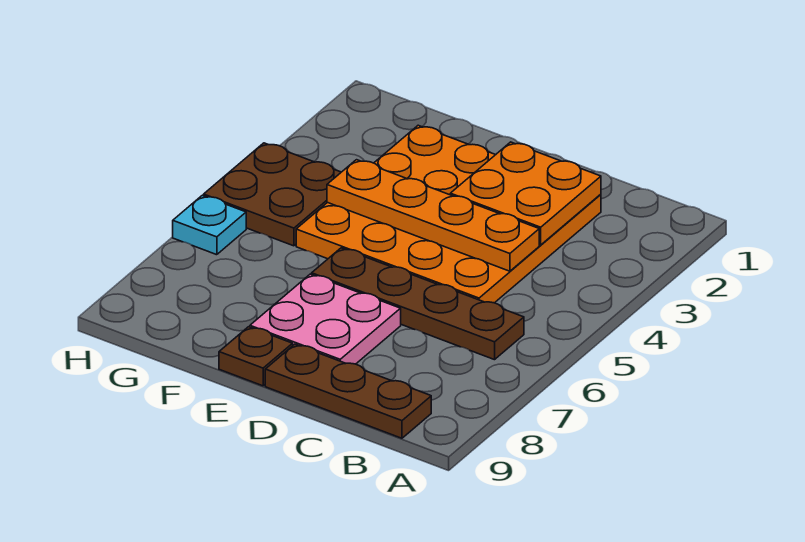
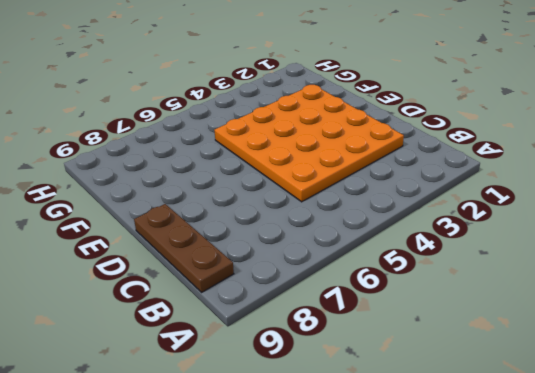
none -> brown 1x4 plate [312,248,524,360]
none -> pink 2x2 plate [250,274,401,364]

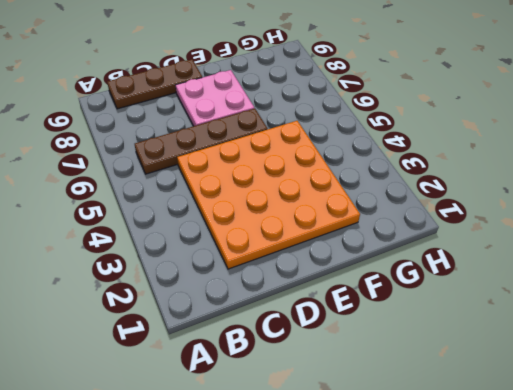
none -> brown 1x1 plate [219,327,293,386]
none -> brown 2x2 plate [204,143,341,246]

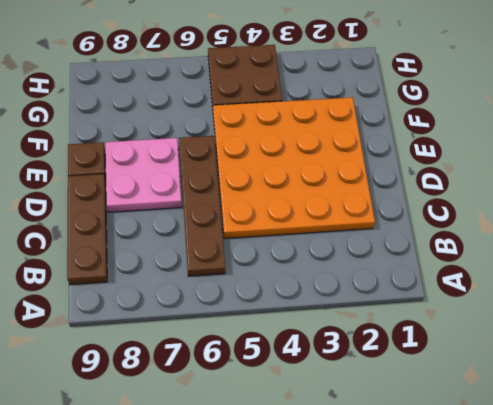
none -> cyan 1x1 plate [173,195,246,255]
none -> orange 2x2 plate [450,142,601,245]

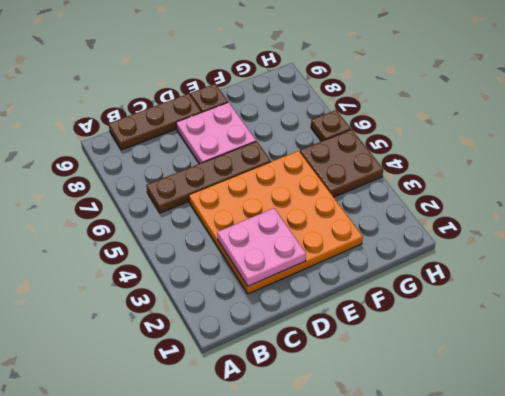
pink 2x2 plate [217,208,306,286] -> orange 2x2 plate [450,142,601,245]
brown 1x1 plate [311,110,351,141] -> cyan 1x1 plate [173,195,246,255]
none -> orange 1x4 plate [327,160,539,271]

